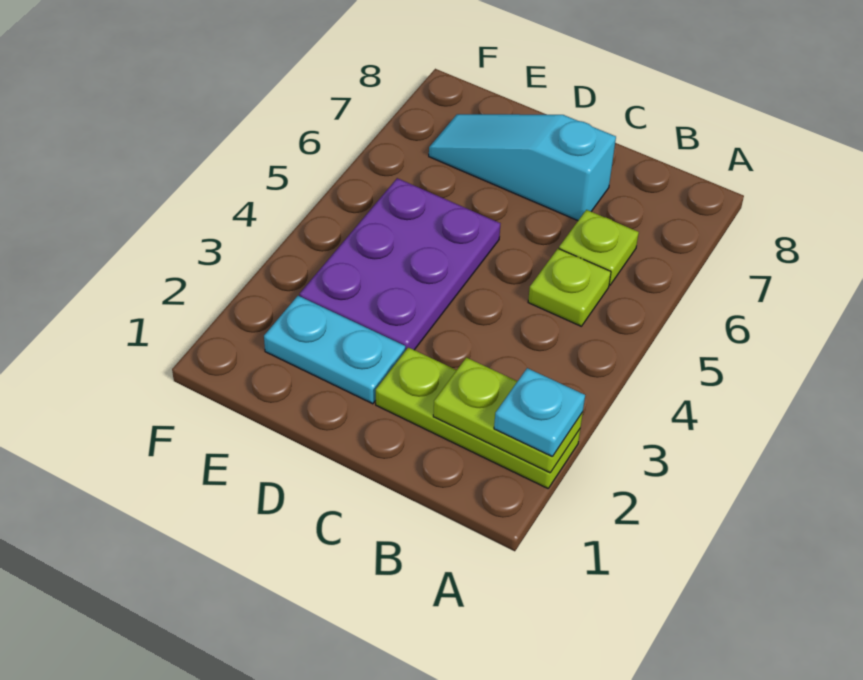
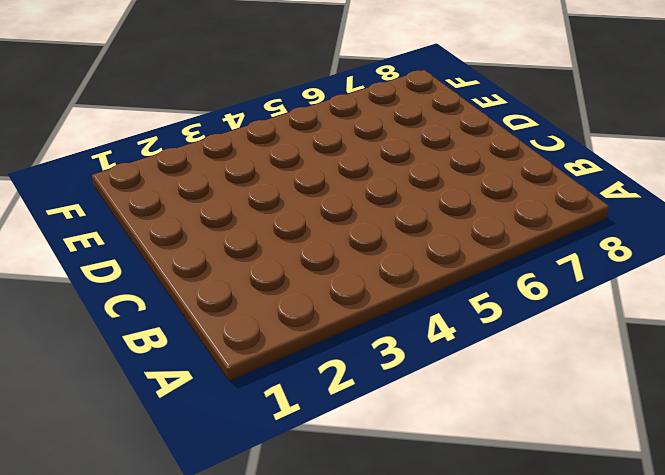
none -> lime 1x3 plate [376,347,580,488]
none -> lime 1x1 plate [528,249,611,326]

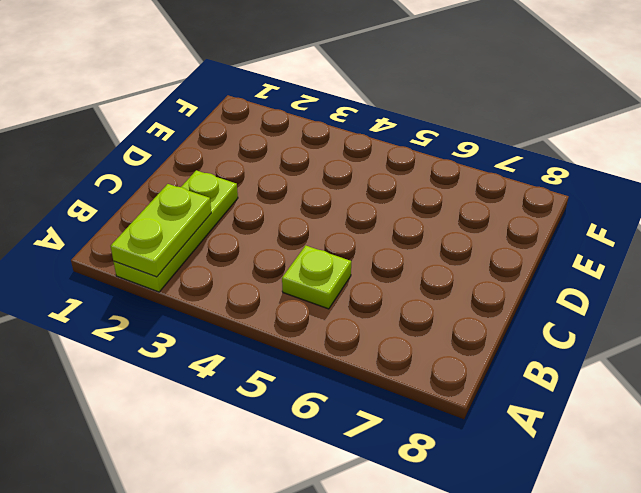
none -> lime 1x1 plate [559,210,639,285]
none -> cyan 1x3 slope [429,114,616,221]

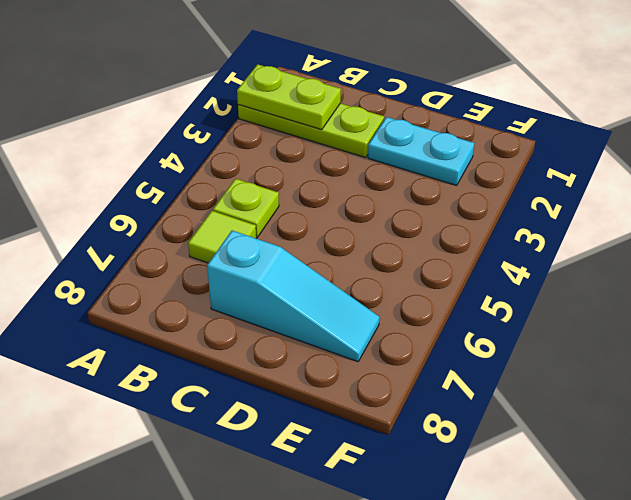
lime 1x1 tile [188,211,256,263] -> lime 1x1 plate [559,210,639,285]
none -> purple 2x3 plate [300,178,500,351]
none -> cyan 1x1 plate [494,368,585,457]

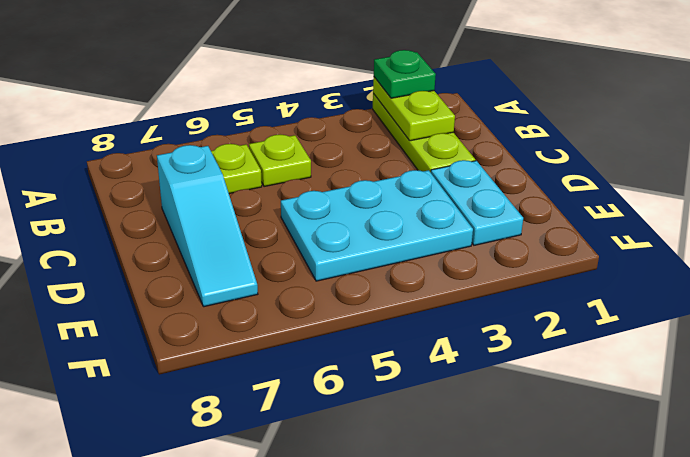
green 1x1 plate [374,50,436,98] -> cyan 1x1 plate [494,368,585,457]
cyan 2x3 plate [281,170,473,281] -> purple 2x3 plate [300,178,500,351]

